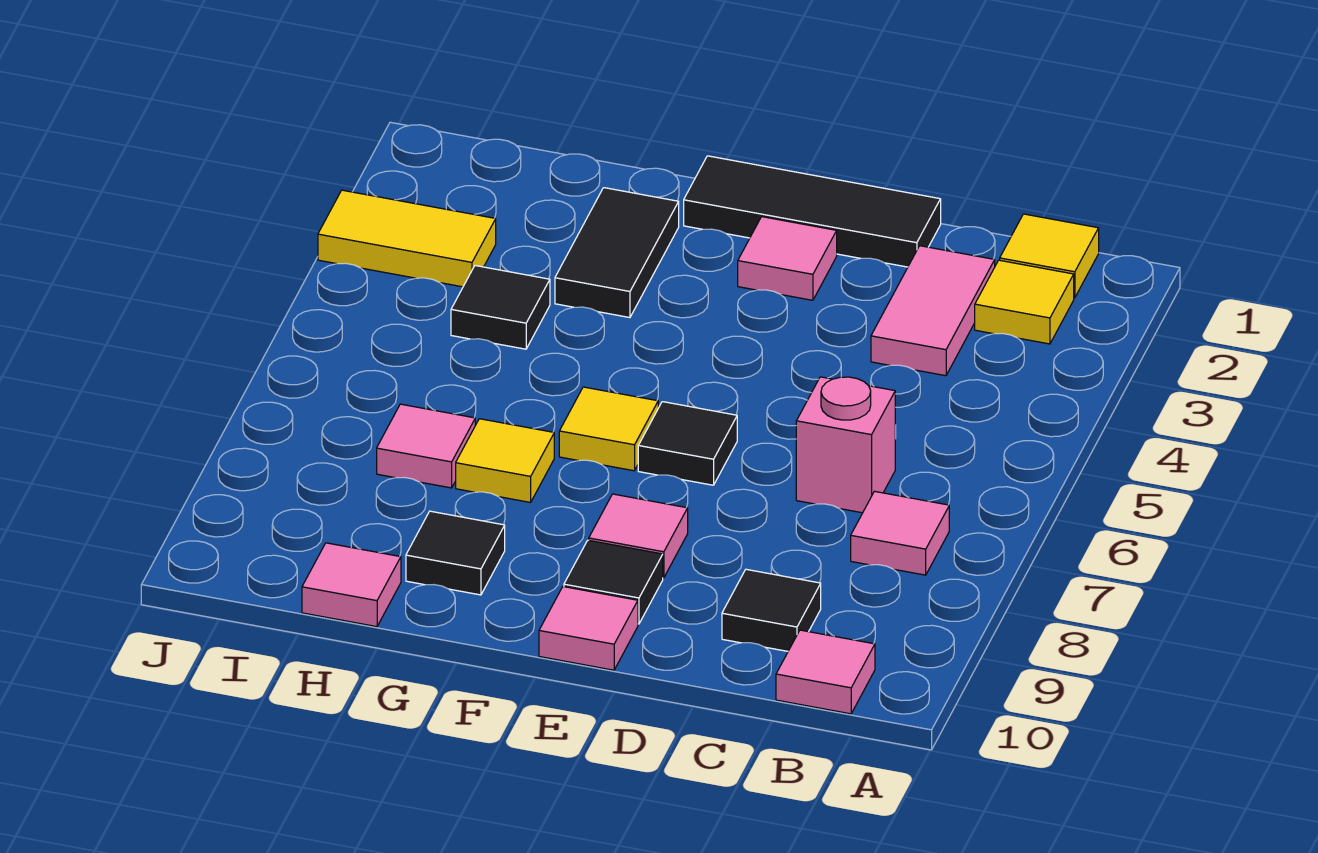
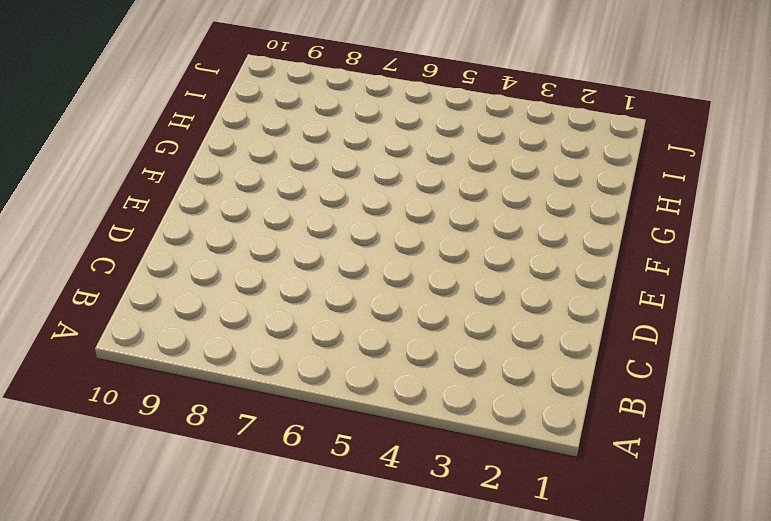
none -> yellow 1x1 tile [1000,214,1099,298]
none -> yellow 1x1 tile [975,260,1074,344]
none -> pink 1x1 tile [851,491,949,575]

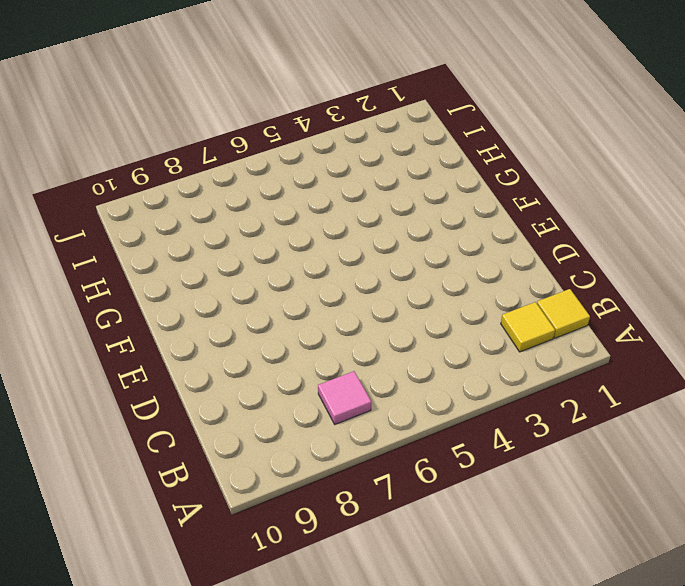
none -> pink 1x1 tile [776,630,875,714]
none -> pink 1x2 tile [871,246,995,376]
none -> pink 1x1 brick [796,377,895,513]

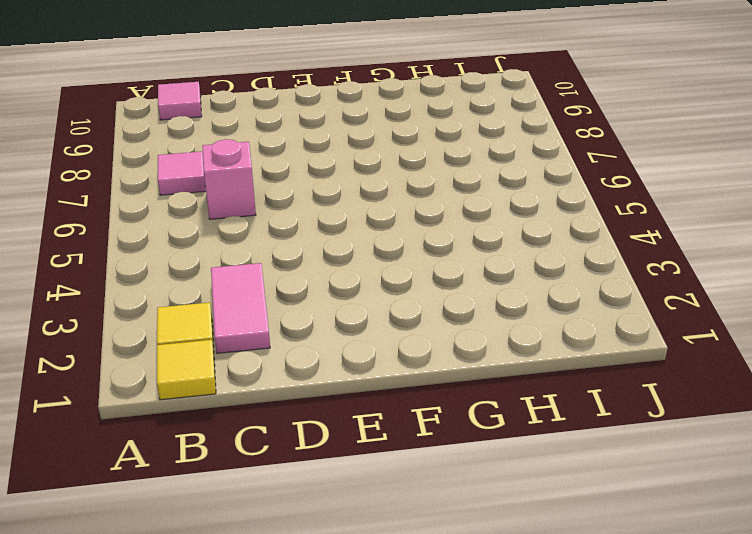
none -> black 1x1 tile [722,569,821,651]
none -> black 1x3 tile [684,156,941,267]
none -> pink 1x1 tile [738,217,837,300]

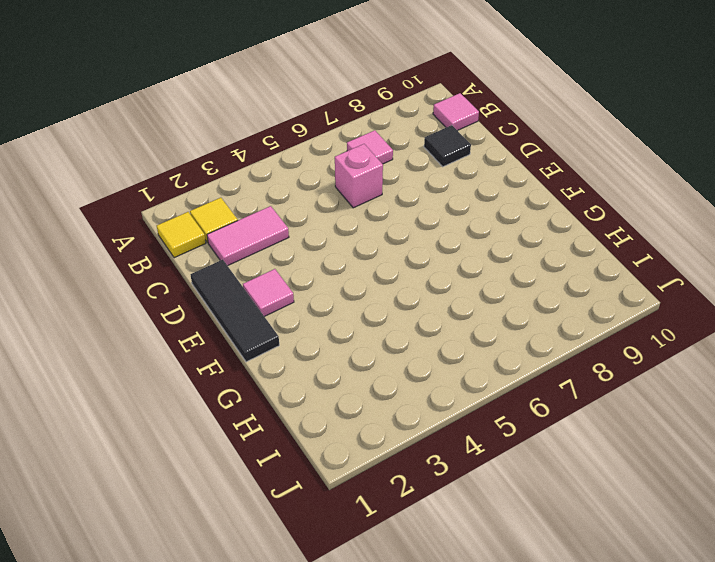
none -> black 1x1 tile [638,402,737,485]
none -> pink 1x1 tile [589,494,688,578]
none -> black 1x1 tile [564,540,663,624]

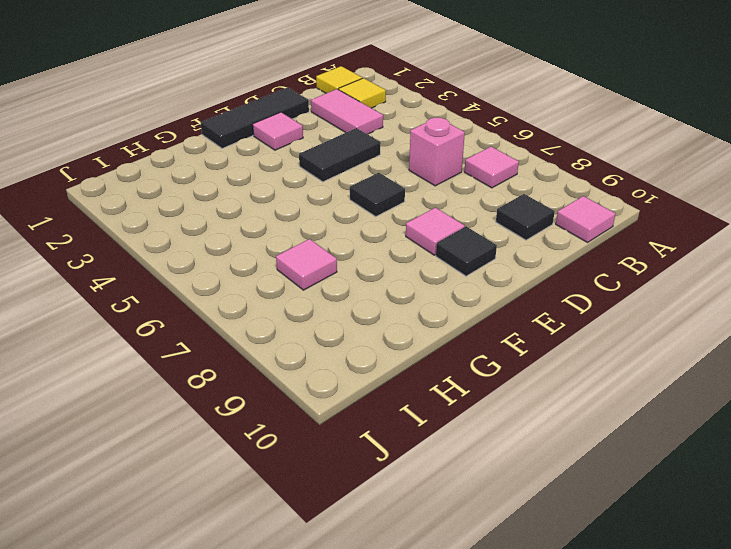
black 1x2 tile [299,128,381,182] -> black 1x2 tile turned to [555,188,679,318]
none -> pink 1x1 tile [539,587,638,670]
none -> yellow 1x1 tile [559,387,658,471]
none -> yellow 1x1 tile [456,419,554,502]

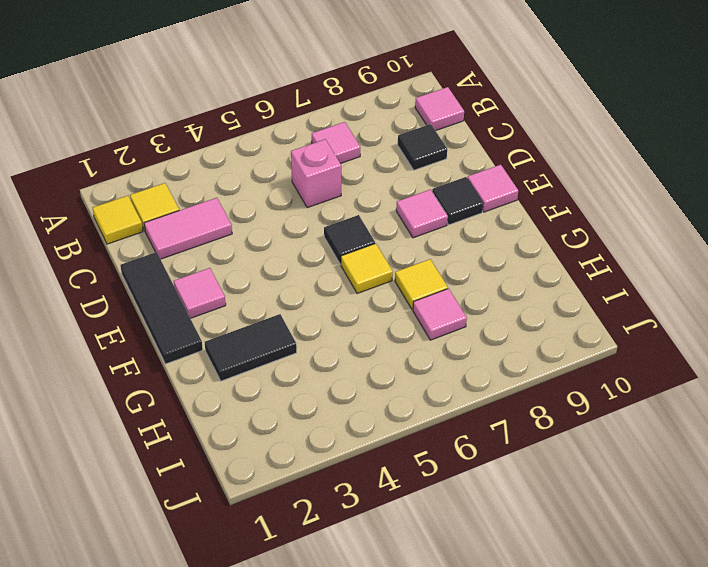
none -> black 1x1 tile [406,511,505,595]
none -> black 1x1 tile [451,266,550,349]
none -> pink 1x1 tile [302,543,401,627]

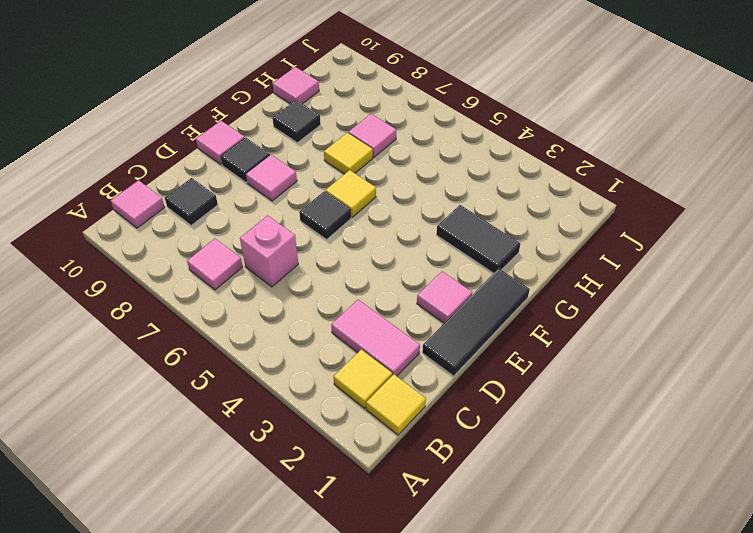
none -> black 1x1 tile [451,266,550,349]
none -> yellow 1x2 tile [318,190,496,287]

